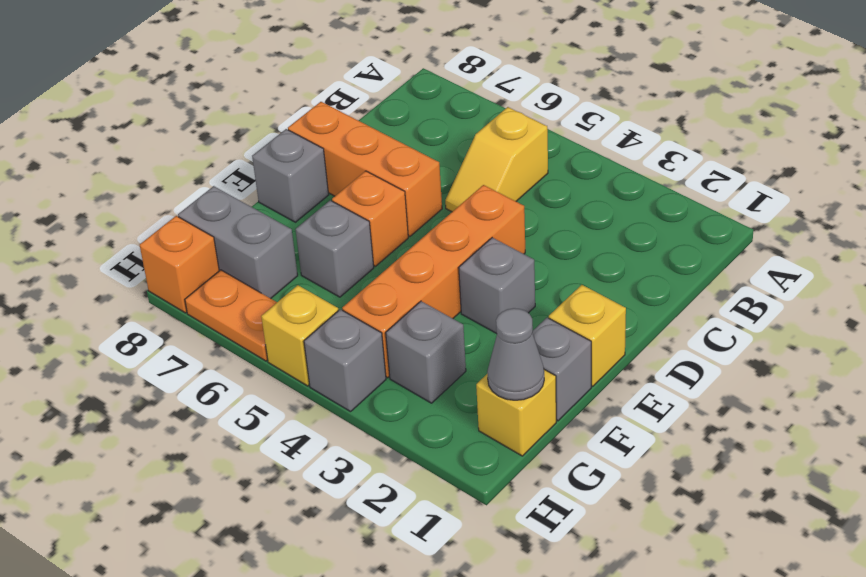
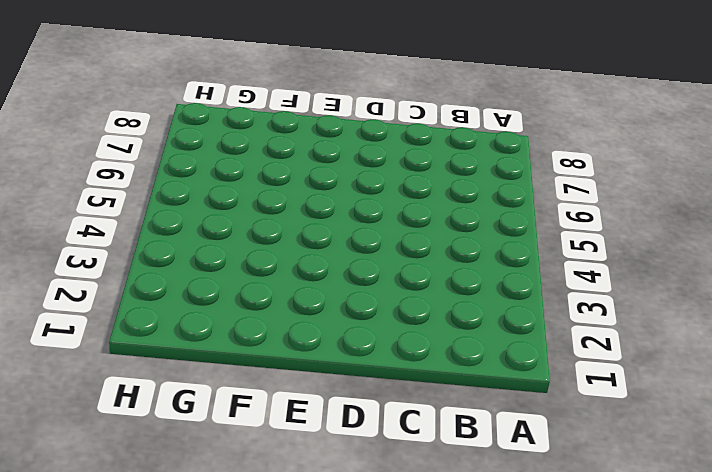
none -> yellow 1x2 slope [445,107,548,212]
none -> orange 1x4 brick [342,185,525,378]
none -> orange 1x3 brick [288,102,442,236]

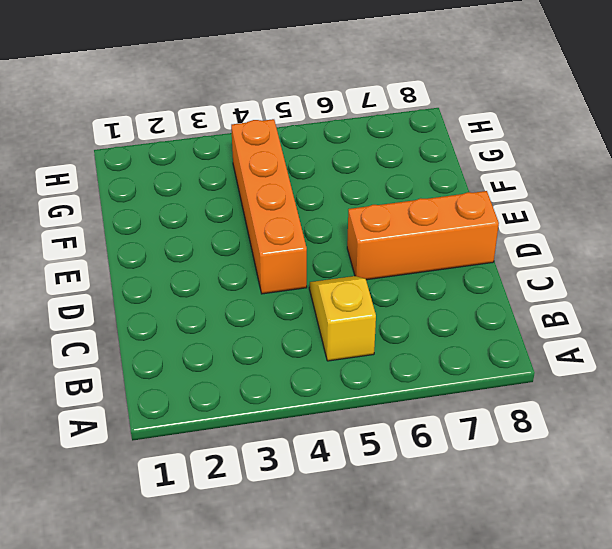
none -> yellow 1x1 brick [549,285,626,387]
none -> grey 1x1 brick [459,238,535,334]
none -> orange 1x1 brick [332,171,408,266]

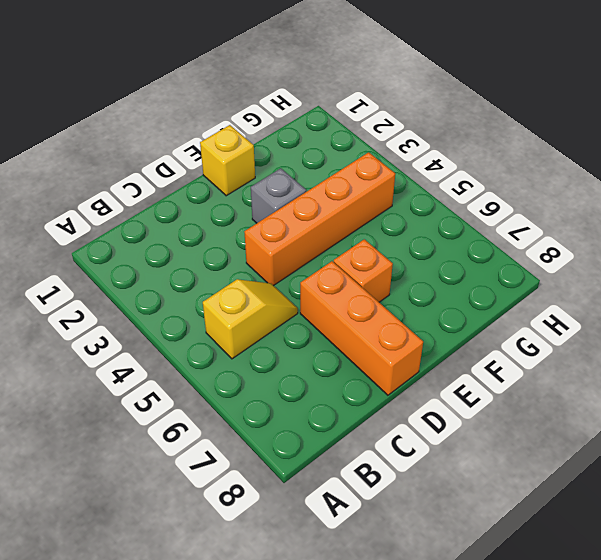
none -> grey 1x1 brick [252,129,329,222]
none -> grey 1x1 brick [533,318,591,421]
none -> grey 1x1 brick [296,200,374,297]

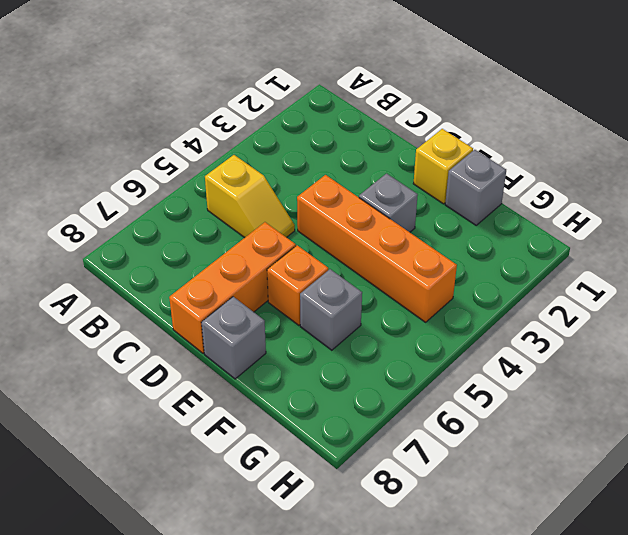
none -> yellow 1x1 brick [476,370,556,456]
none -> grey 1x1 brick [386,301,466,403]
none -> grey 1x2 brick [178,186,298,298]

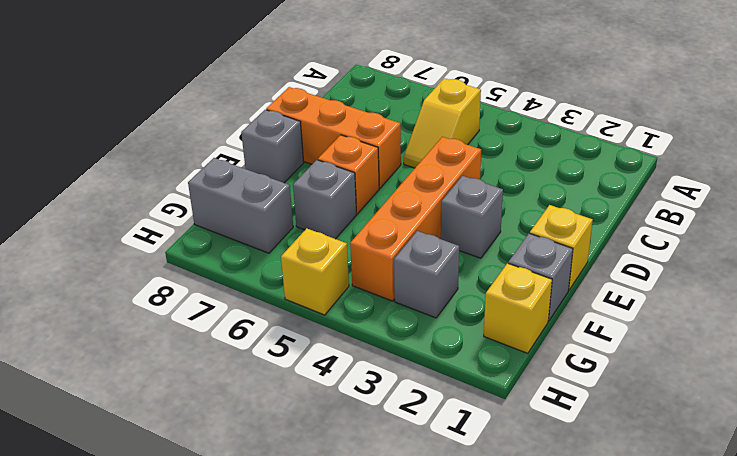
none -> grey 1x1 brick [304,309,386,412]
none -> orange 1x2 plate [185,270,277,361]
none -> orange 1x1 brick [140,216,219,313]

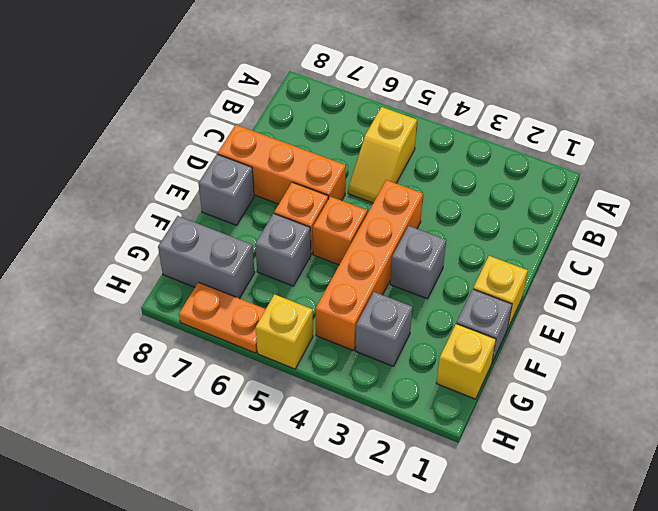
orange 1x1 brick [313,197,367,265] -> orange 1x1 brick moved to [140,216,219,313]
none -> grey 1x1 brick [304,309,386,412]
none -> grey 1x1 cone [487,308,544,400]

